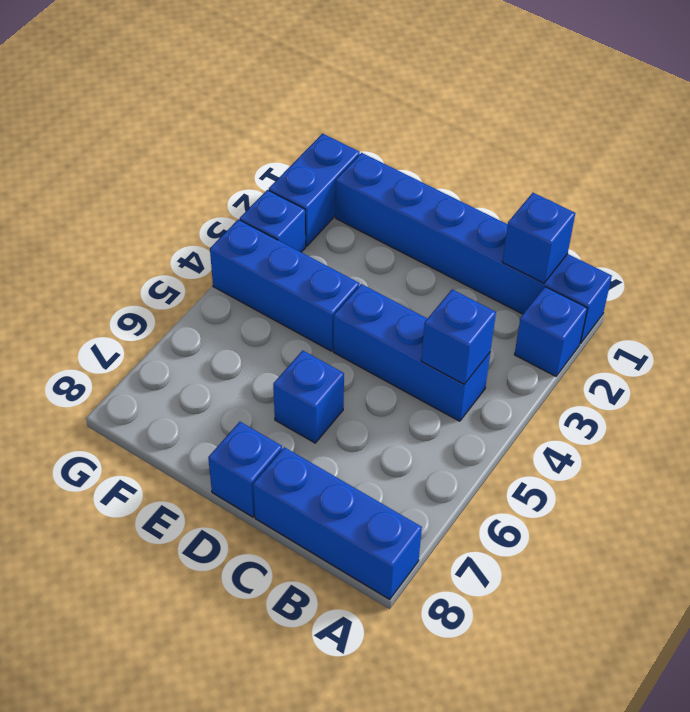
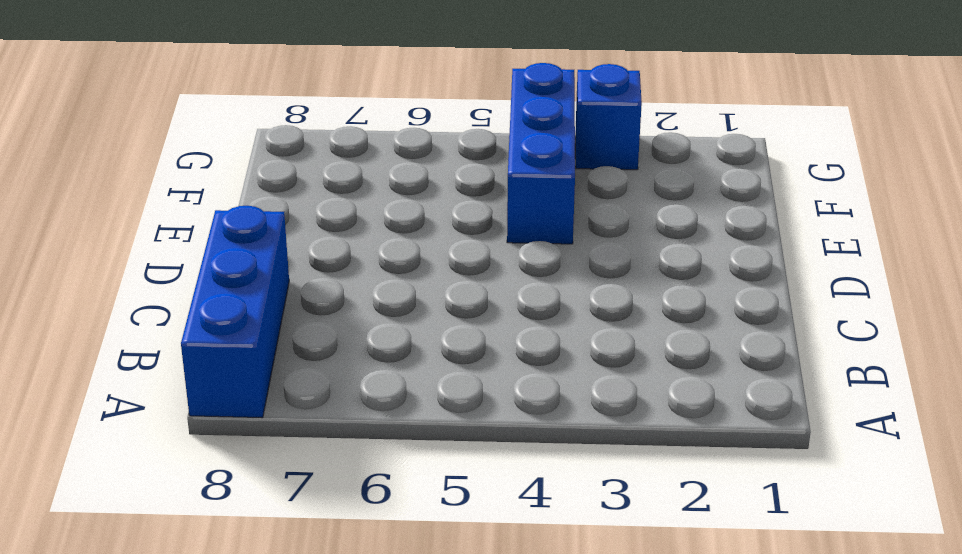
none -> blue 1x6 brick [336,153,612,344]
none -> blue 1x1 brick [514,287,587,376]

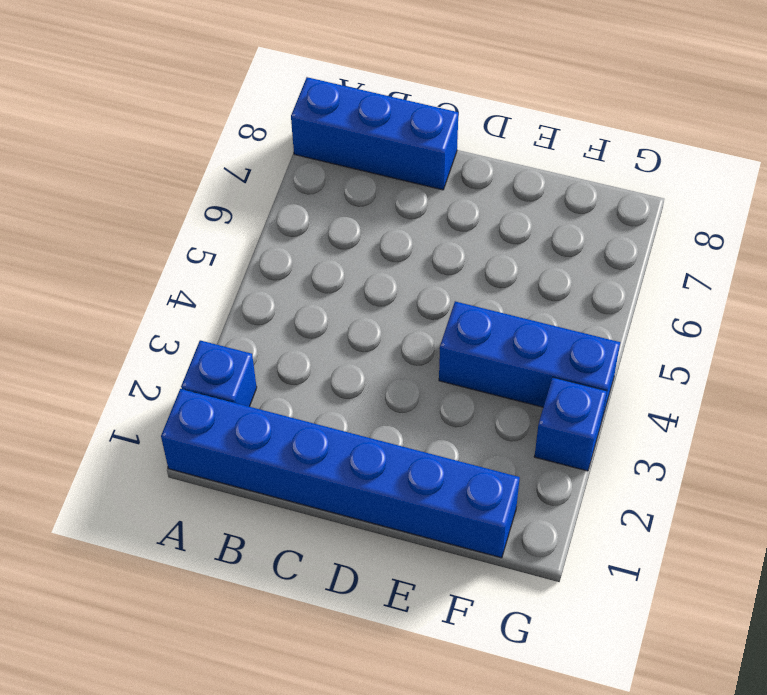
none -> blue 1x3 brick [333,284,490,421]
none -> blue 1x1 brick [273,350,344,443]

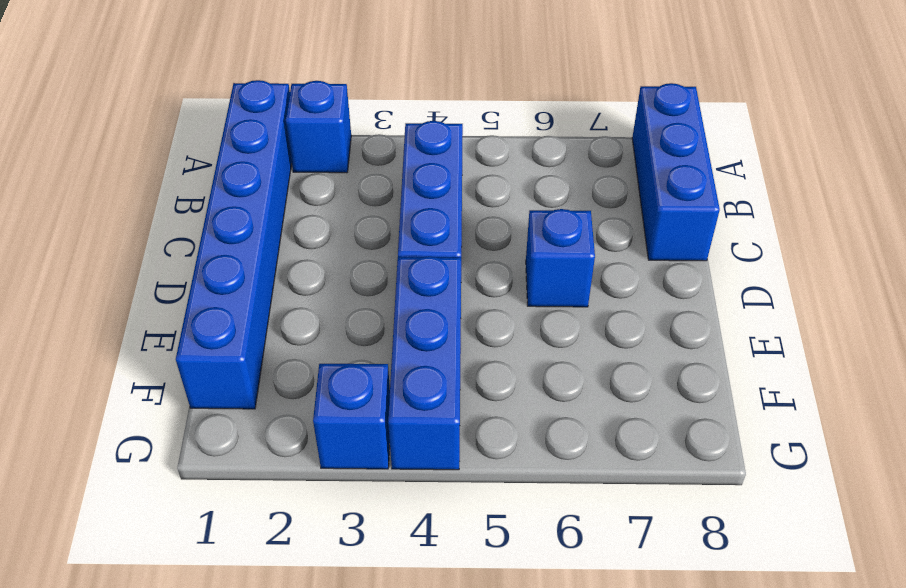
none -> blue 1x1 brick [208,422,282,517]
none -> blue 1x2 brick [269,134,360,246]

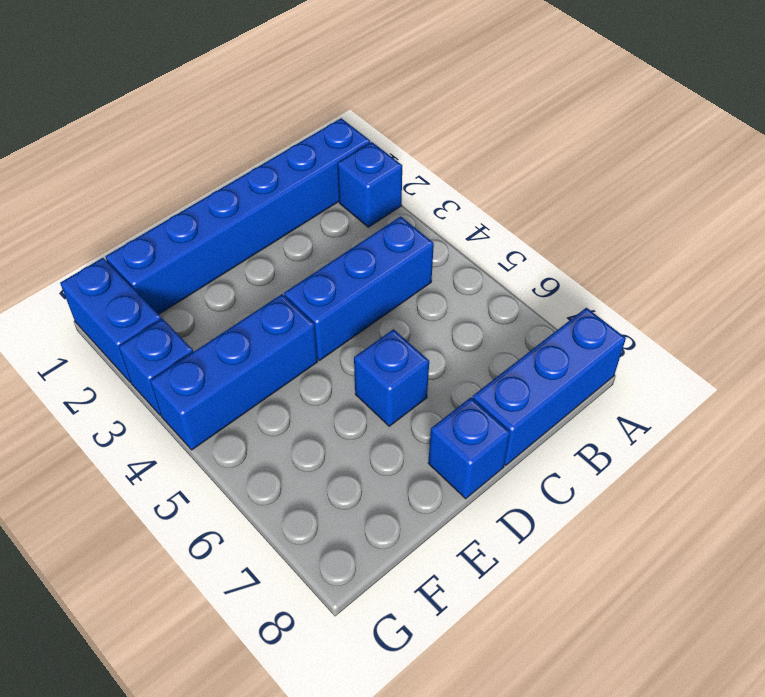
none -> blue 1x1 brick [503,193,575,283]
none -> blue 1x1 brick [421,289,496,384]

